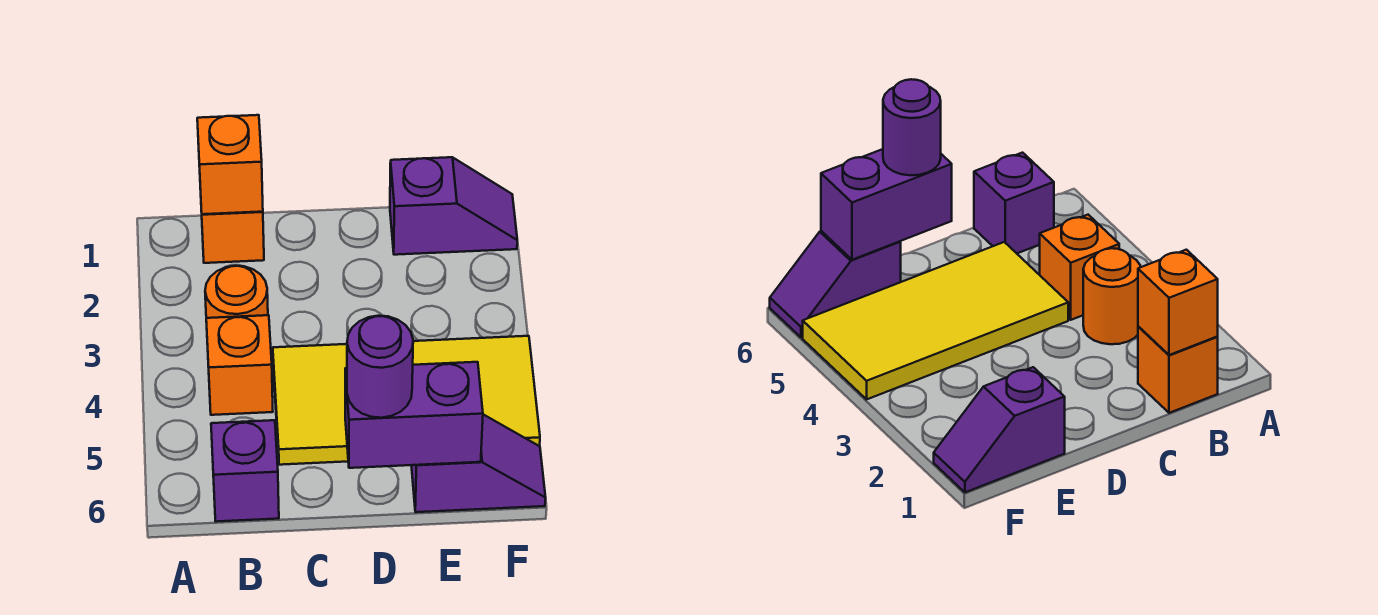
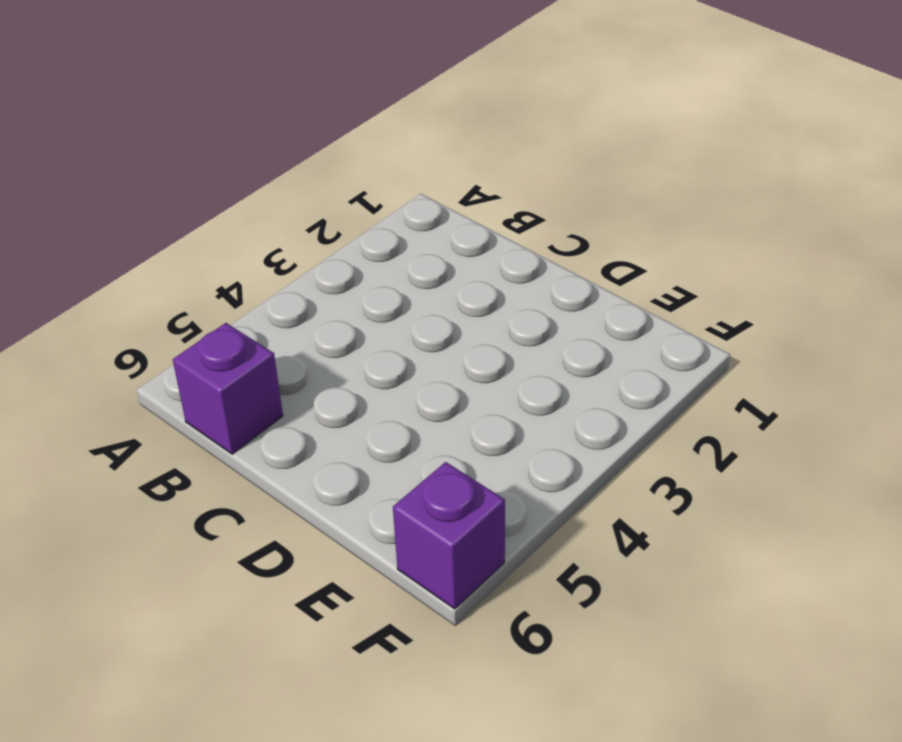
purple 1x1 brick [393,462,505,609] -> purple 1x2 slope [411,414,546,512]
none -> orange 1x1 brick [201,211,264,263]
none -> orange 1x1 round brick [205,266,268,318]

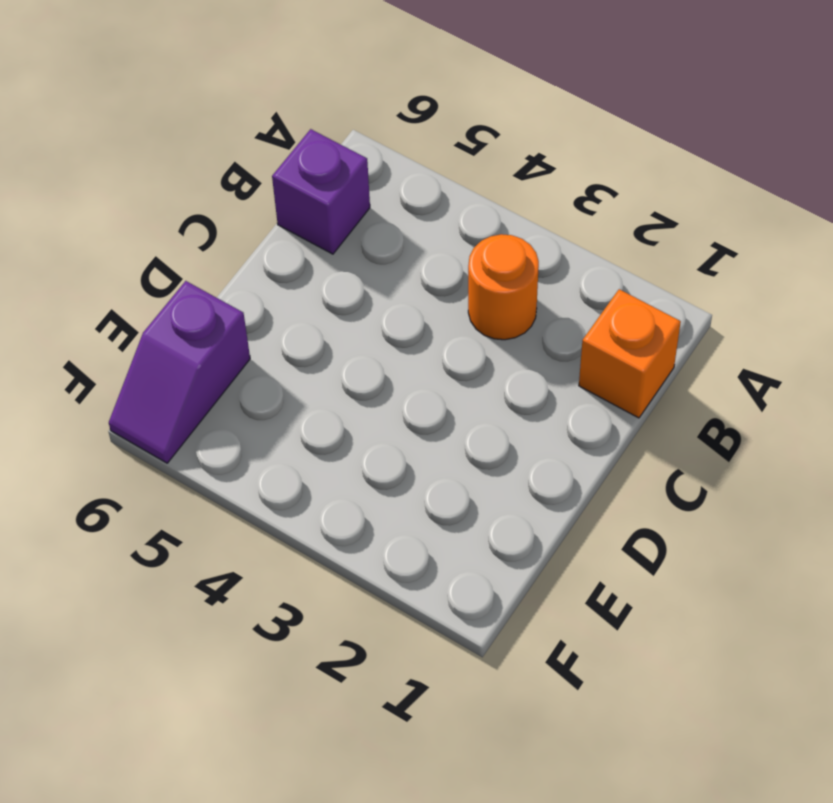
none -> orange 1x1 brick [206,315,273,415]
none -> yellow 2x4 tile [273,336,540,465]

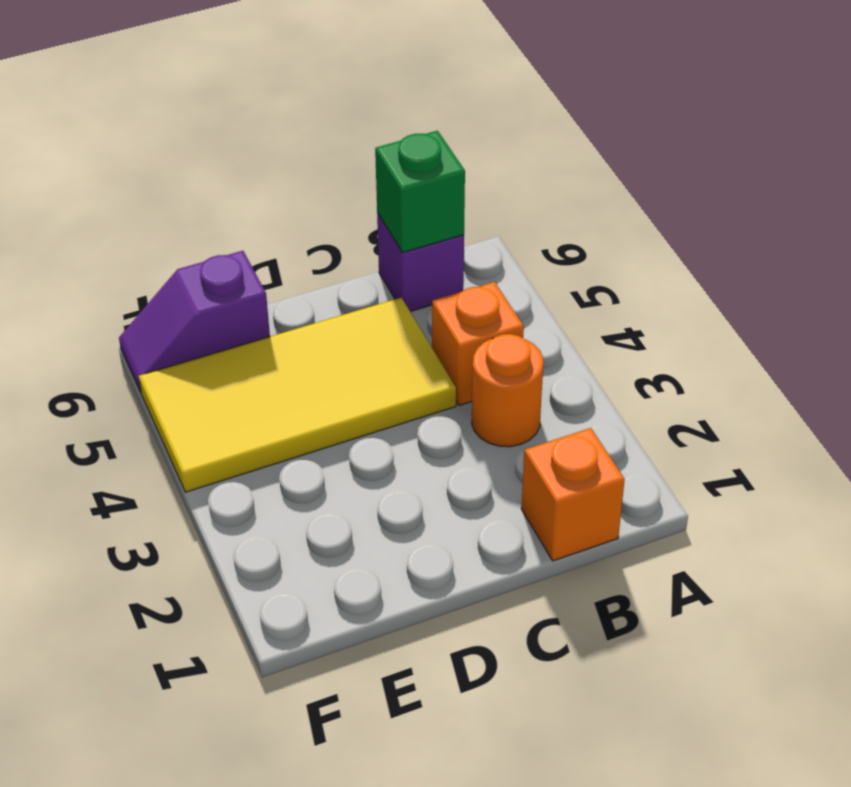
green 1x1 brick [375,131,465,252] -> none
none -> purple 1x2 slope [390,157,517,255]
none -> orange 1x1 brick [197,115,263,214]

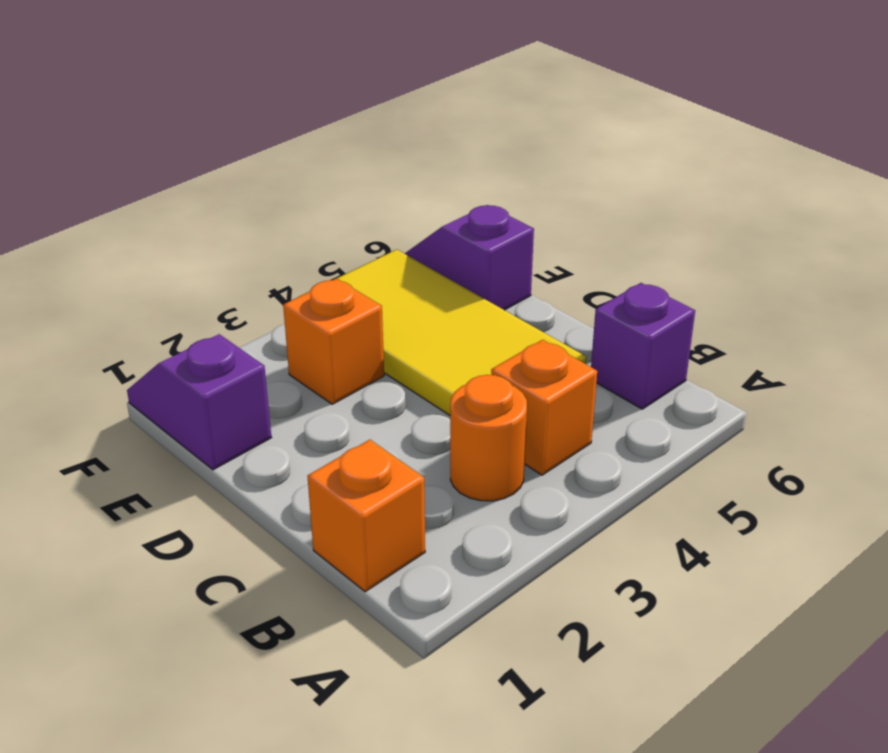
orange 1x1 brick [283,279,384,404] -> orange 1x1 brick moved to [197,115,263,214]
none -> purple 1x2 brick [345,362,483,468]
none -> purple 1x1 round brick [347,316,413,418]

